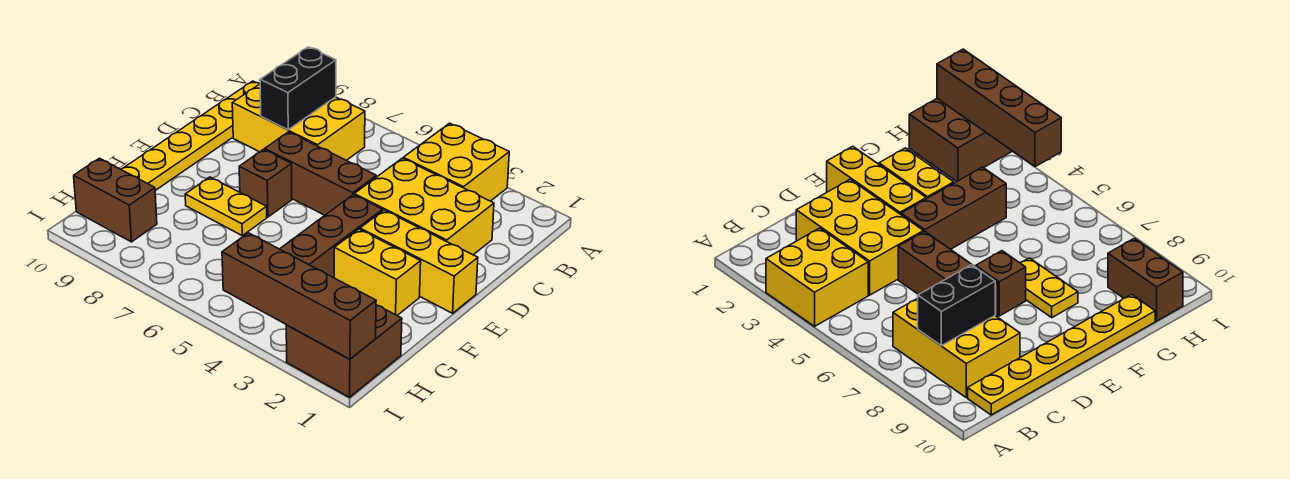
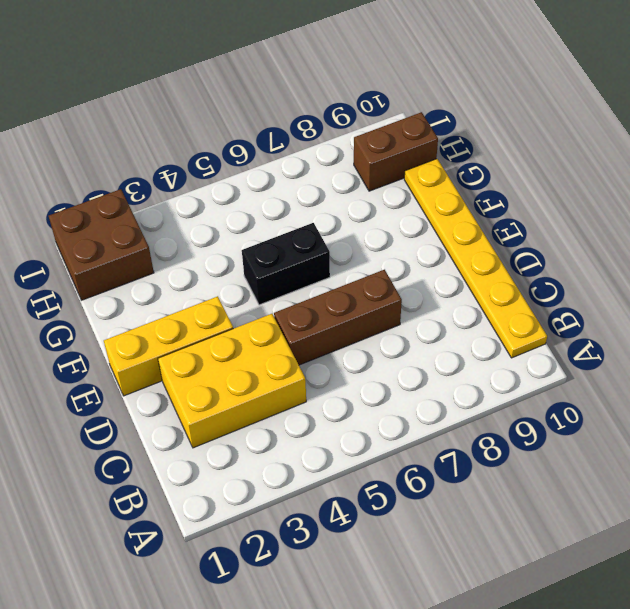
black 1x2 brick [242,223,330,305] -> black 1x2 brick turned to [260,47,336,130]
none -> yellow 2x2 brick [403,123,509,201]
none -> yellow 2x3 brick [232,84,365,160]
none -> brown 1x3 brick [280,195,382,278]

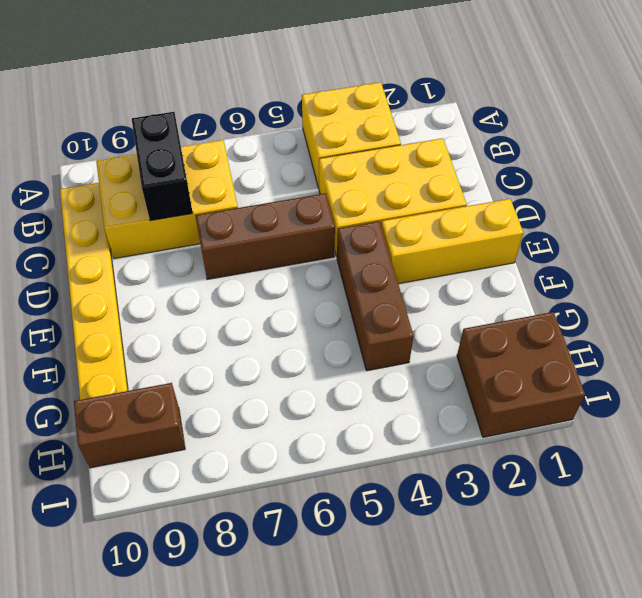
none -> brown 1x1 brick [239,149,292,217]
none -> yellow 1x2 brick [334,229,421,315]
none -> yellow 1x2 plate [185,177,267,236]

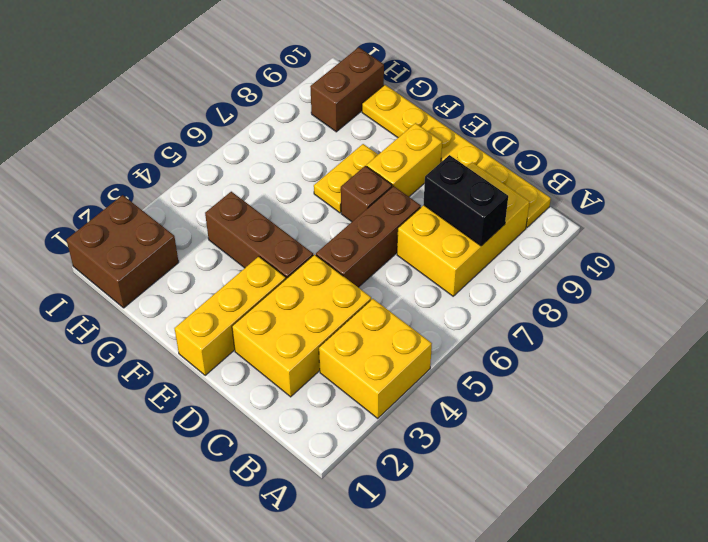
yellow 1x2 brick [367,123,442,197] -> yellow 1x2 brick moved to [334,229,421,315]
none -> brown 1x4 brick [222,233,376,359]

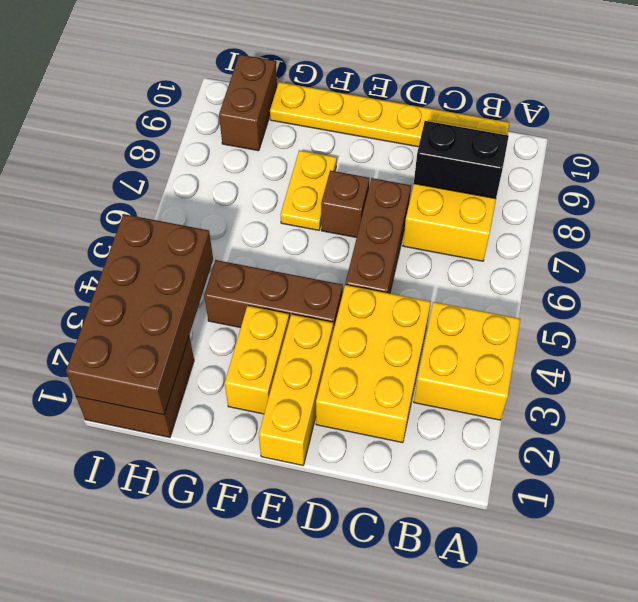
brown 2x4 brick [66,214,213,415] -> brown 1x4 brick [222,233,376,359]

